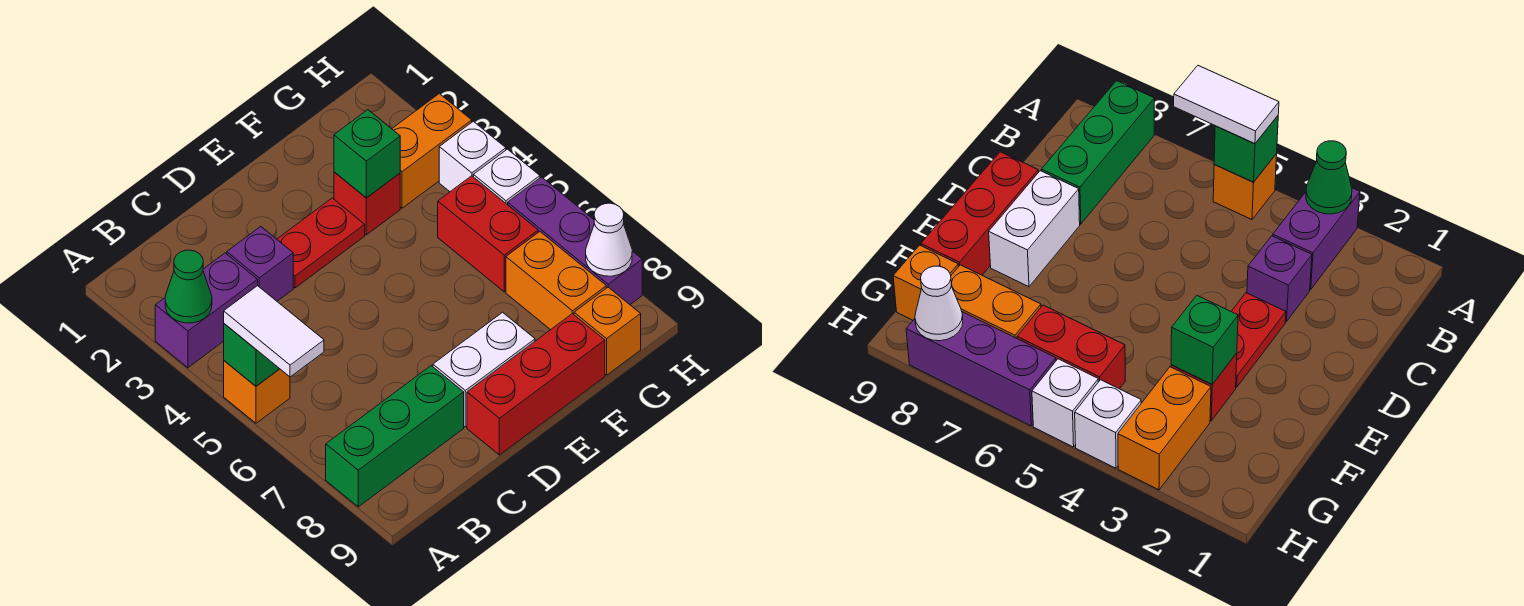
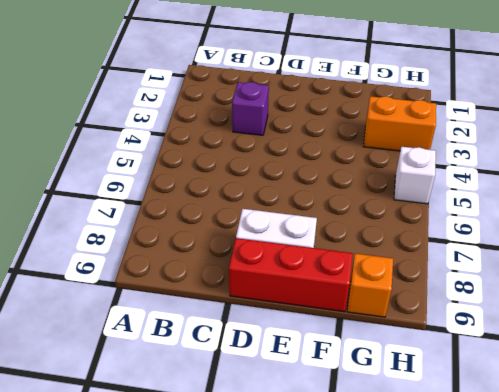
none -> purple 1x2 brick [155,253,258,368]
none -> orange 1x1 brick [224,361,290,423]
none -> green 1x3 brick [326,366,464,507]

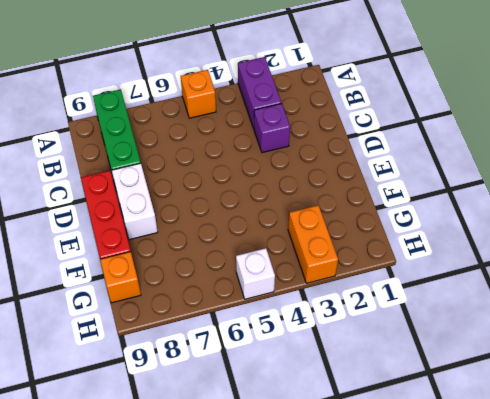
none -> red 1x2 plate [277,198,365,288]
none -> red 1x1 brick [334,172,400,235]
none -> red 1x2 brick [438,176,538,292]

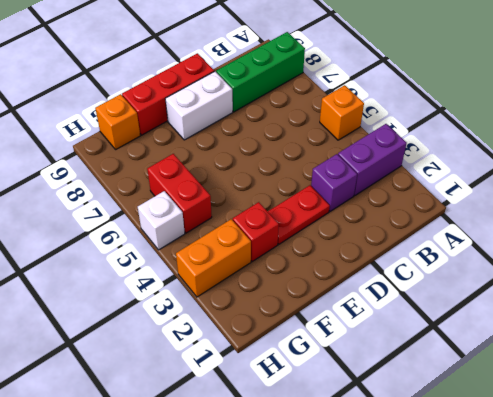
none -> orange 1x2 brick [506,232,606,330]
none -> white 1x1 brick [439,121,506,192]
none -> purple 1x3 brick [508,177,642,304]

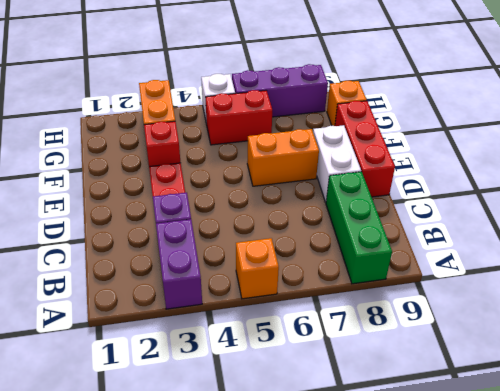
orange 1x2 brick [247,129,319,186] -> orange 1x2 brick moved to [506,232,606,330]
none -> white 1x1 brick [439,121,506,192]
none -> green 1x1 cone [165,250,212,323]
none -> green 1x1 brick [224,324,279,386]

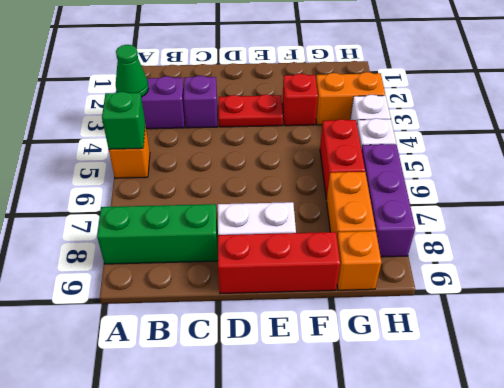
none -> green 1x1 brick [334,110,400,198]
none -> white 1x1 cone [586,203,632,276]
none -> white 1x2 tile [224,286,324,377]

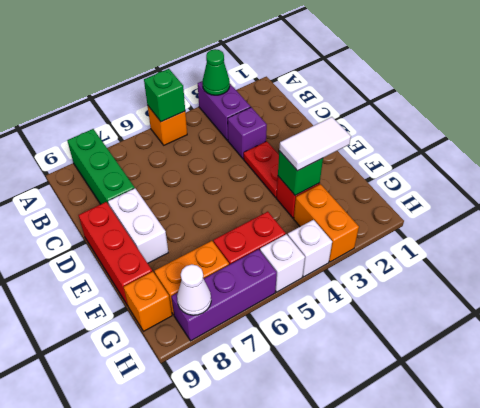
white 1x2 tile [279,117,351,171] -> white 1x2 tile moved to [224,286,324,377]

